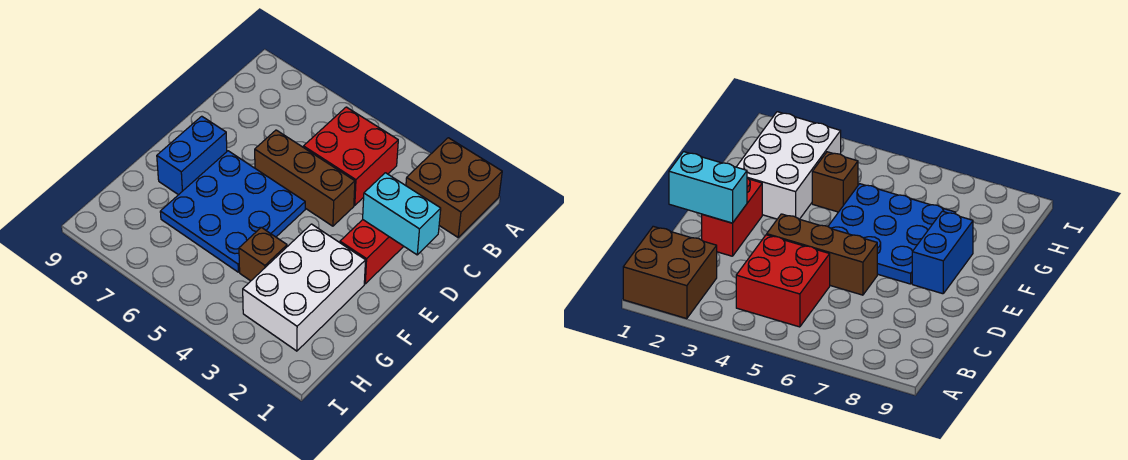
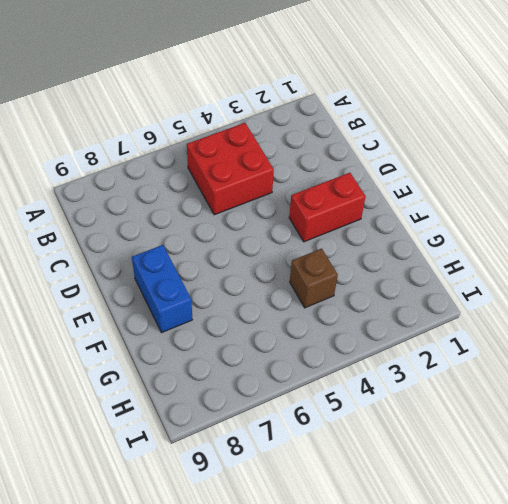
red 1x2 brick [289,173,366,242] -> red 1x2 brick turned to [340,220,404,284]
none -> brown 2x2 brick [406,138,502,237]
none -> brown 1x3 brick [255,130,355,226]

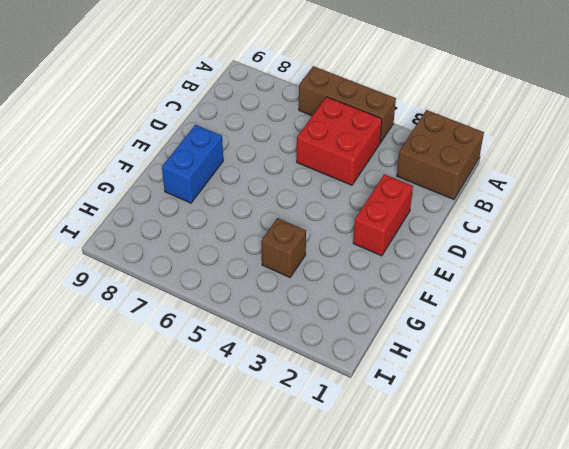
brown 1x3 brick [299,66,396,143] -> brown 1x3 brick moved to [255,130,355,226]
none -> blue 3x3 plate [160,151,305,272]
none -> white 2x3 brick [243,224,366,351]

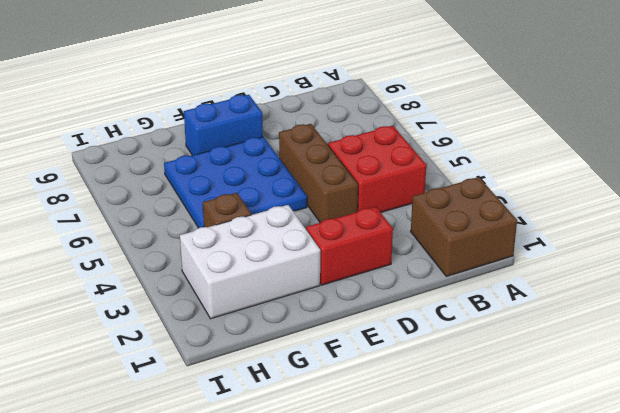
none -> cyan 1x2 brick [363,173,441,255]

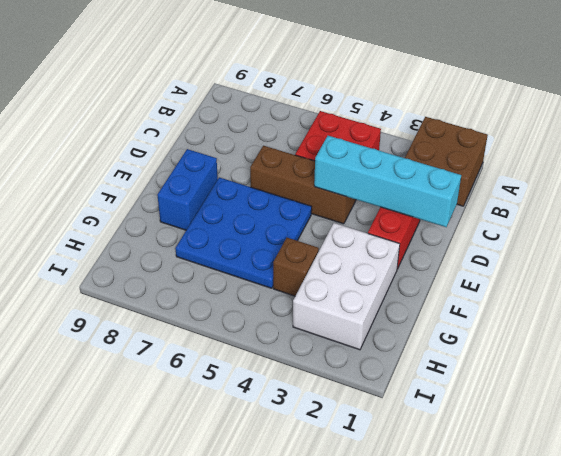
cyan 1x4 brick [314,136,461,227] -> cyan 1x2 brick [363,173,441,255]

